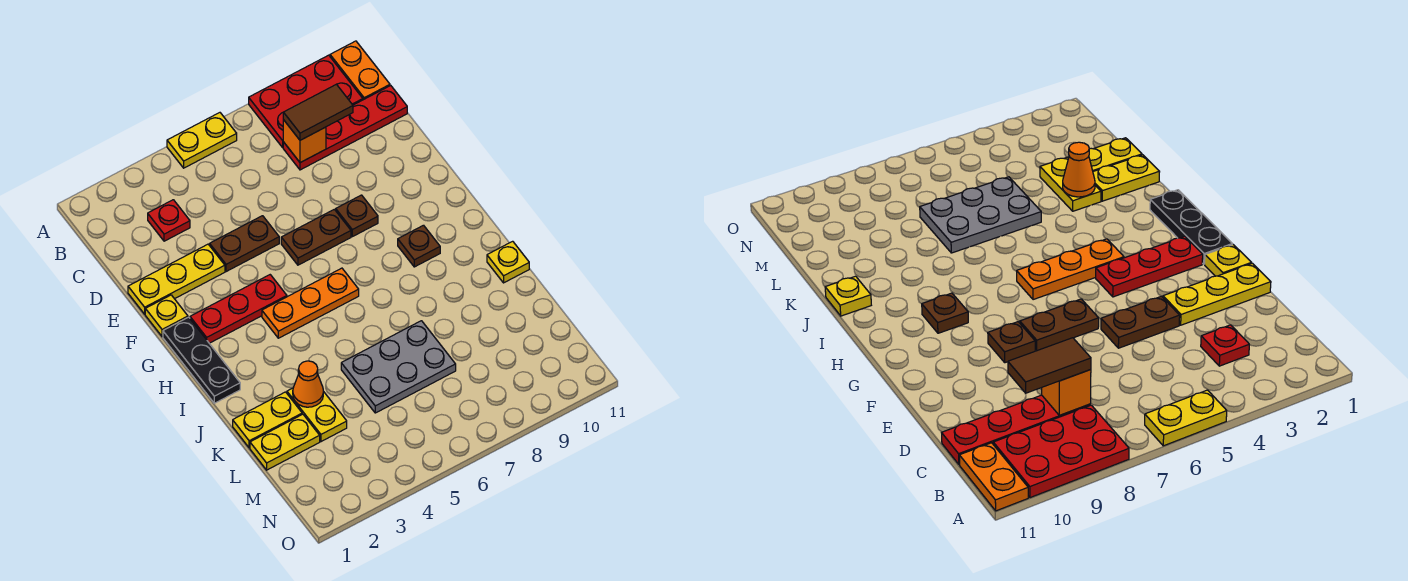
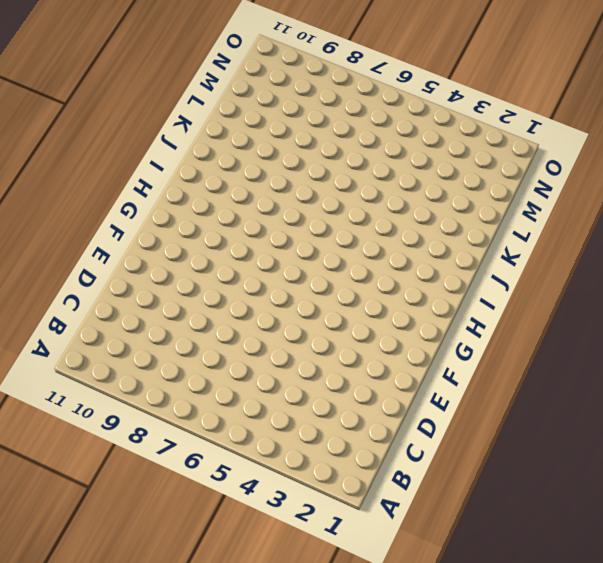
none -> yellow 1x2 plate [167,113,237,168]
none -> red 2x3 plate [249,55,363,147]
none -> orange 1x2 plate [330,41,390,100]

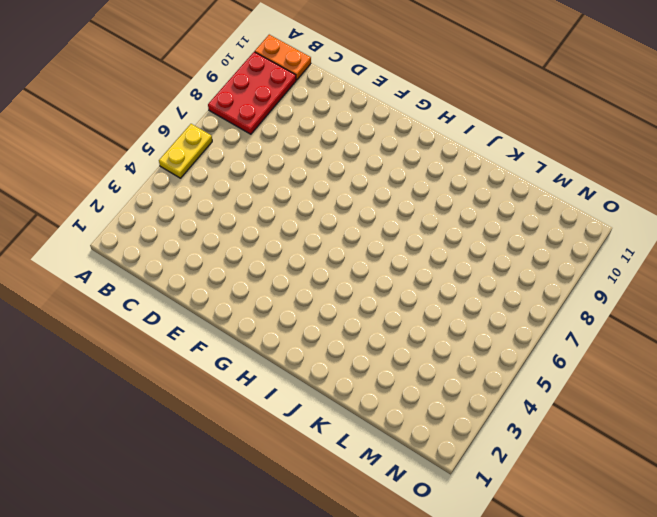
none -> red 1x1 plate [148,200,190,241]
none -> red 1x4 plate [283,86,407,170]
none -> yellow 1x3 plate [128,244,225,314]

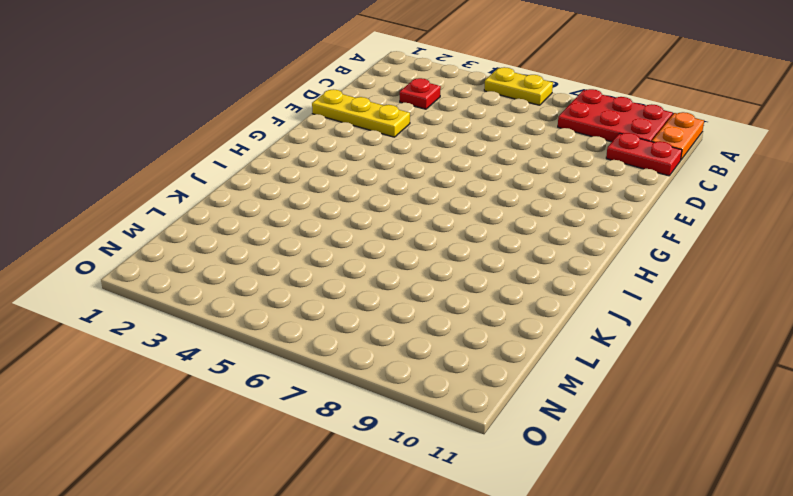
red 1x2 plate [606,133,682,176] -> red 1x4 plate [283,86,407,170]
none -> brown 1x2 plate [210,216,279,272]
none -> yellow 1x1 plate [145,295,188,337]
none -> brown 1x2 plate [281,209,351,265]

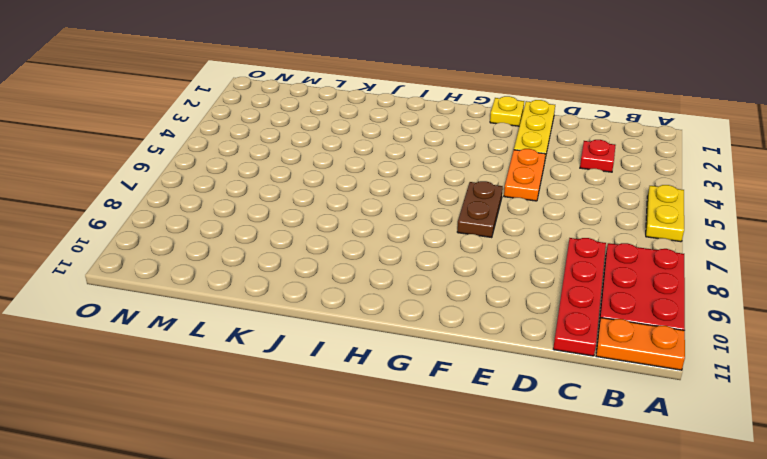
orange 1x2 plate [504,149,546,201] -> brown 1x2 plate [210,216,279,272]
none -> brown 1x1 plate [336,195,378,237]
none -> black 1x3 plate [163,317,240,403]
none -> red 1x3 plate [190,275,287,343]

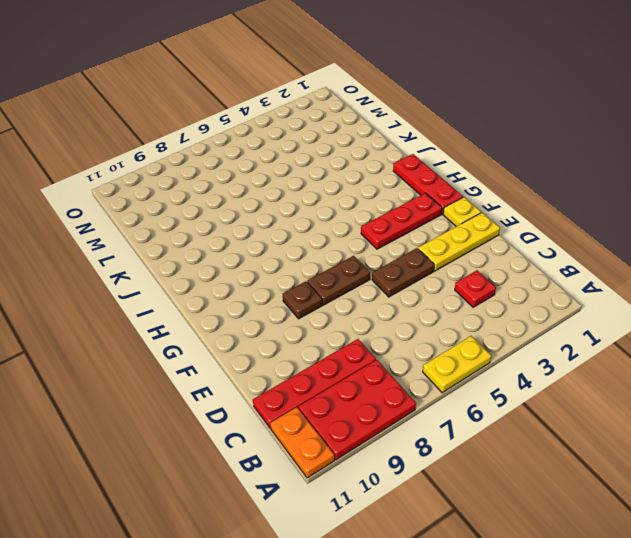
red 1x3 plate [393,154,463,214] -> black 1x3 plate [163,317,240,403]
none -> orange 1x3 plate [262,268,359,338]
none -> brown 1x1 plate [398,225,440,267]
none -> yellow 1x1 plate [487,241,529,283]

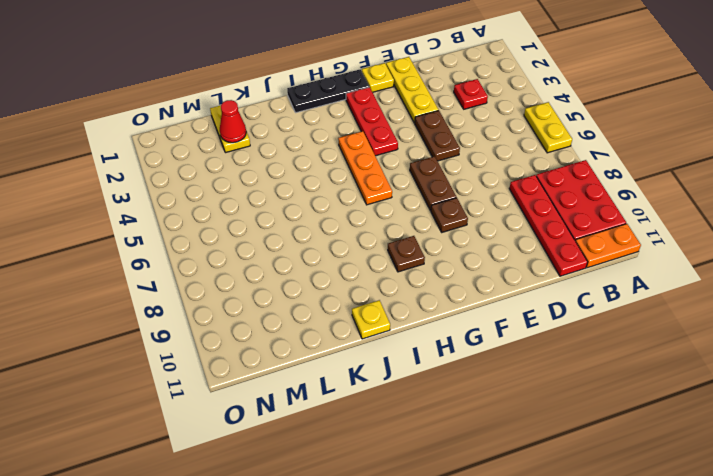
red 1x1 cone [220,100,246,143] -> none
none -> yellow 1x2 plate [233,392,302,448]
none -> yellow 1x2 plate [287,388,347,442]
none -> grey 2x3 plate [341,321,456,413]

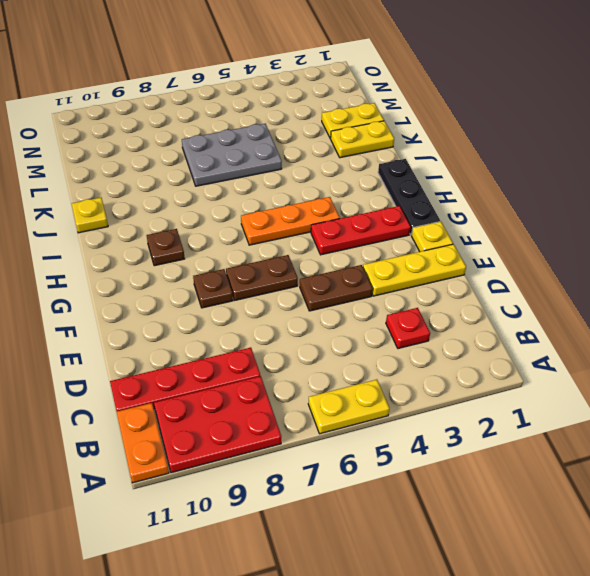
none -> yellow 1x2 plate [287,388,347,442]
none -> orange 1x1 brick [283,120,326,163]
none -> orange 1x1 cone [293,361,323,407]

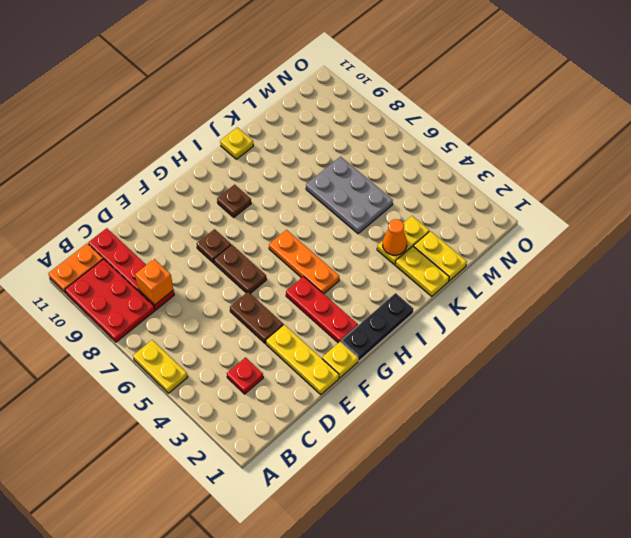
none -> brown 1x2 tile [283,84,353,140]

